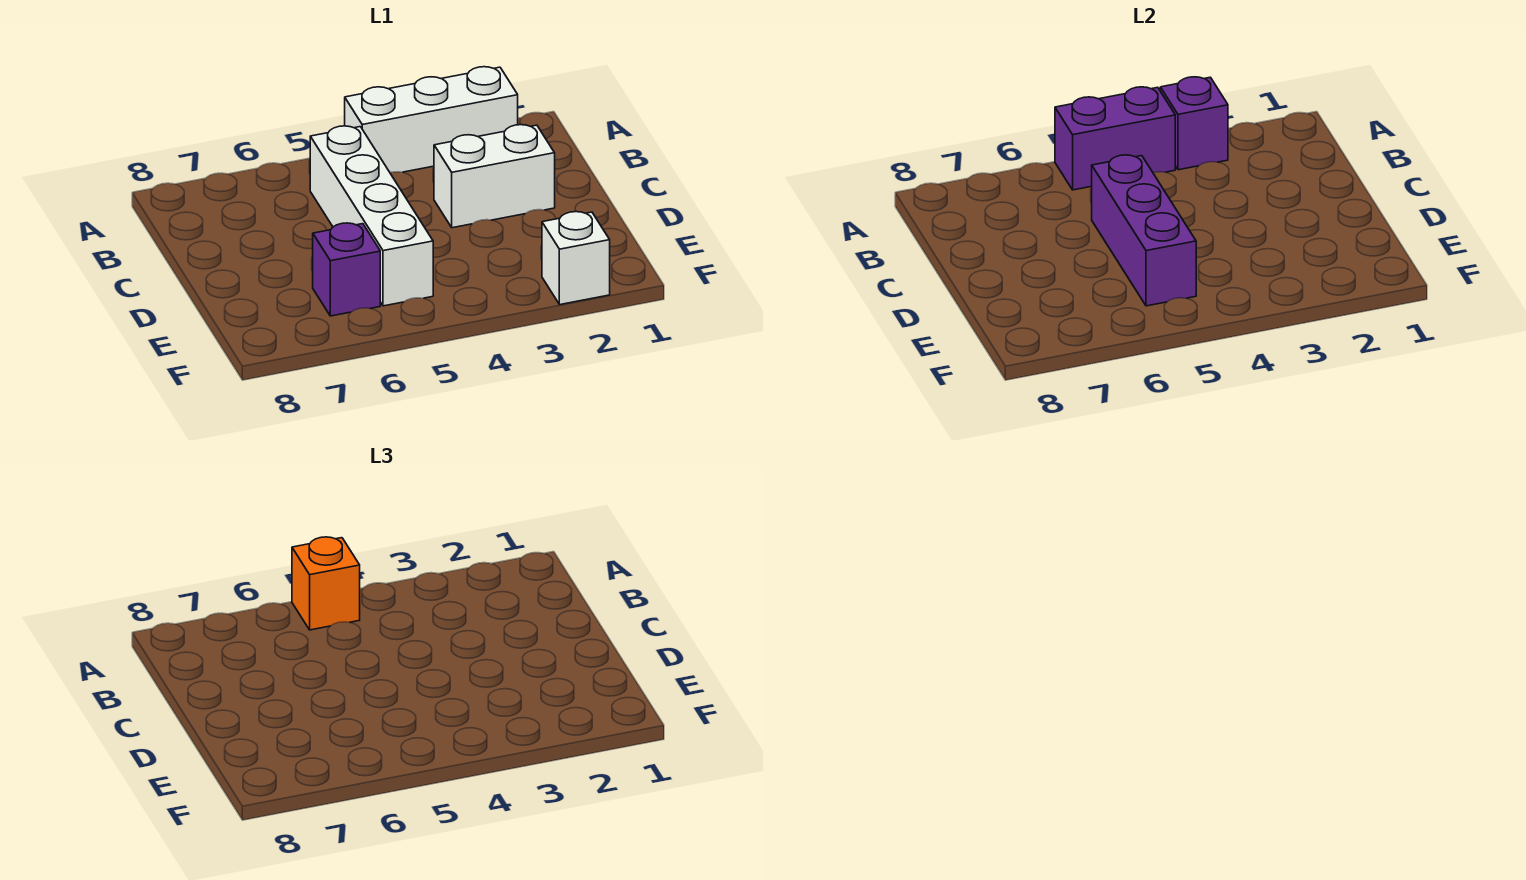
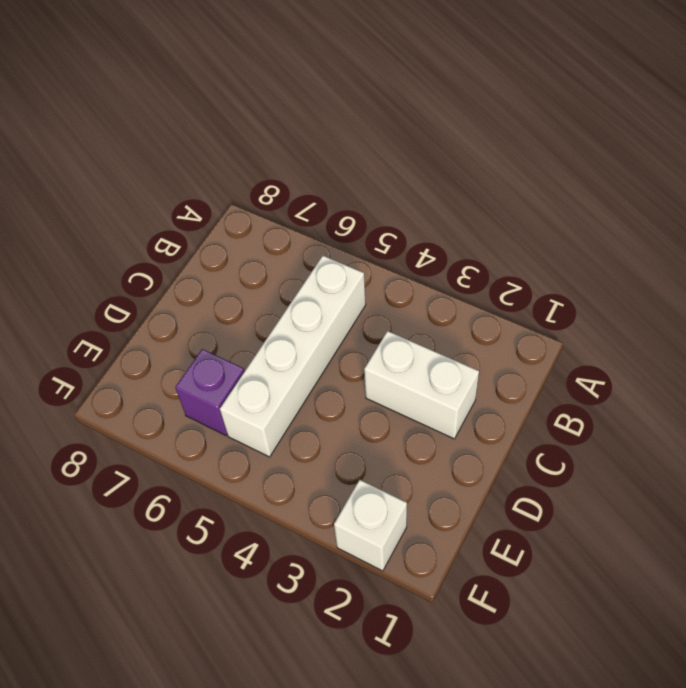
none -> white 1x3 brick [345,67,518,173]
none -> purple 1x1 brick [1160,77,1228,170]

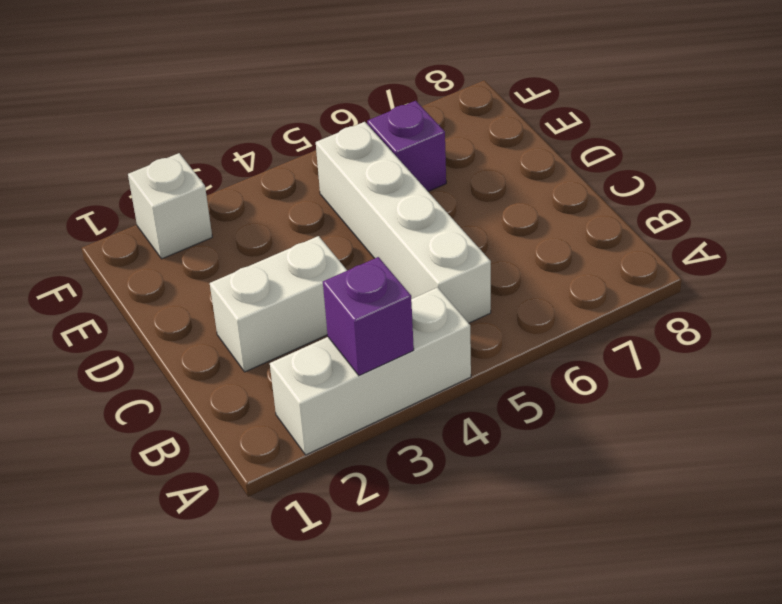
none -> purple 1x2 brick [1055,87,1175,190]
none -> purple 1x3 brick [1092,155,1196,306]

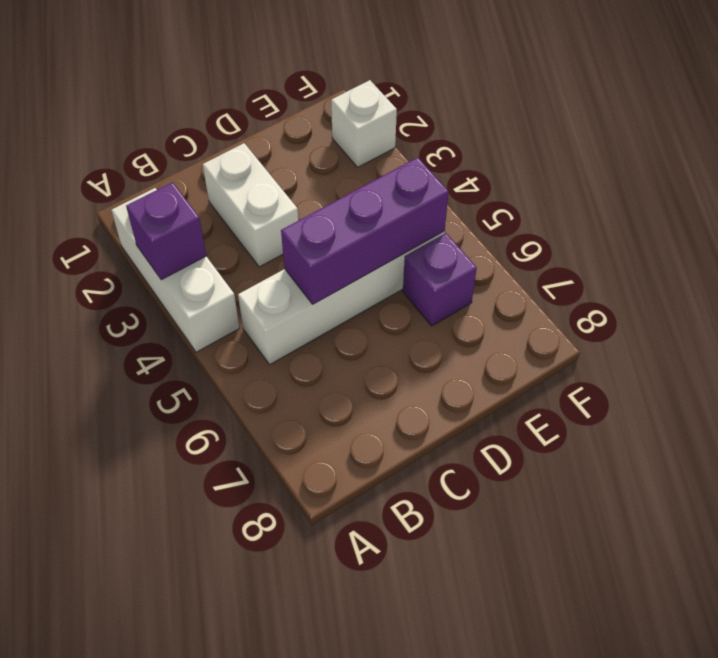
none -> purple 1x2 brick [1055,87,1175,190]
none -> orange 1x1 brick [292,537,360,630]

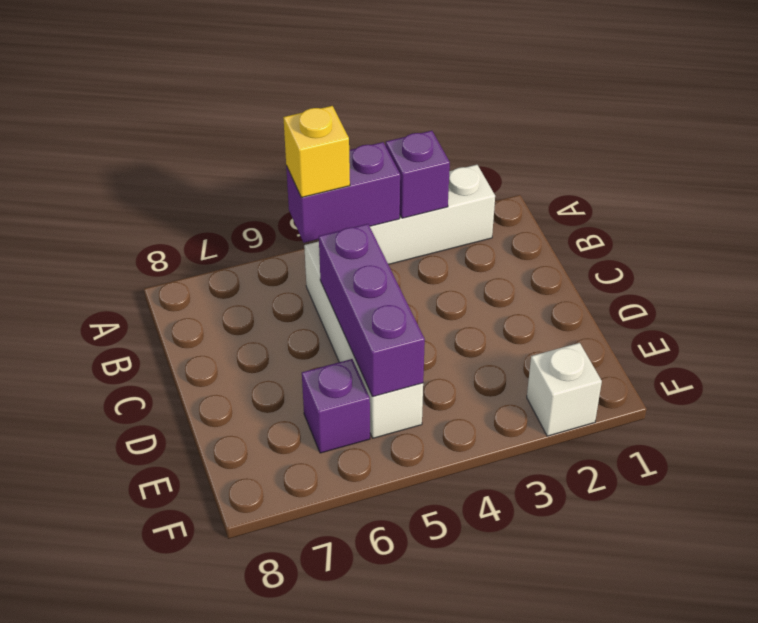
yellow 1x1 brick [283,106,350,197] -> orange 1x1 brick [292,537,360,630]
none -> white 1x2 brick [434,125,555,228]

